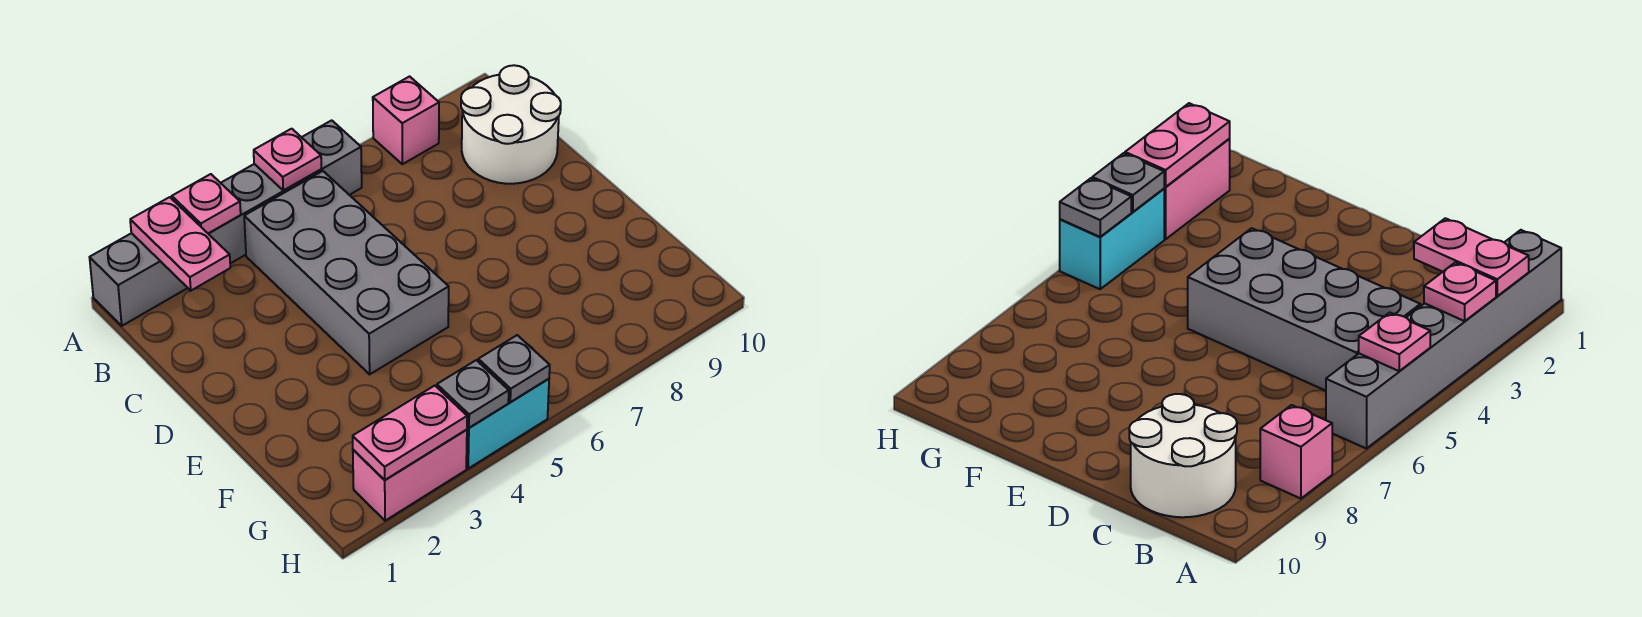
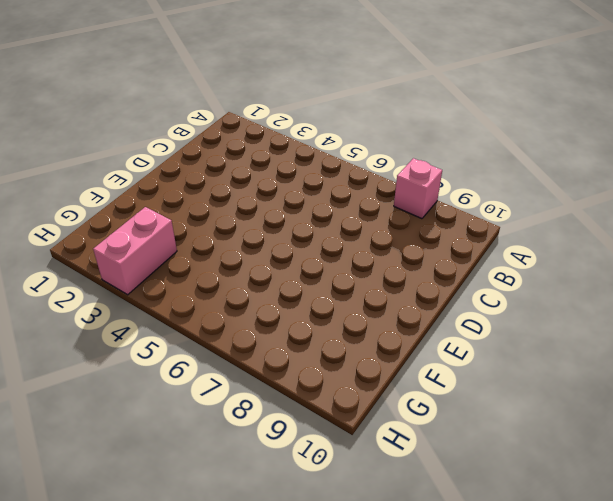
pink 1x2 brick [93,207,177,295] -> pink 1x2 brick turned to [353,430,467,521]
none -> grey 1x6 brick [90,120,362,326]
none -> grey 2x4 brick [244,171,449,374]
none -> white 2x2 round brick [461,65,561,184]

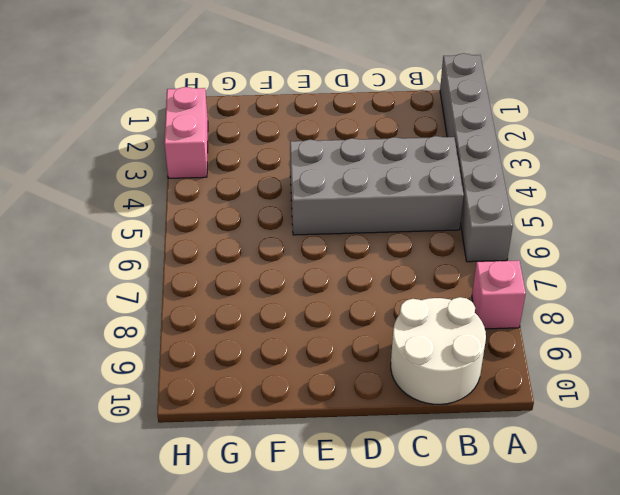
none -> cyan 1x2 brick [466,379,549,468]
none -> pink 1x2 plate [130,197,230,291]
none -> pink 1x1 plate [172,174,241,233]

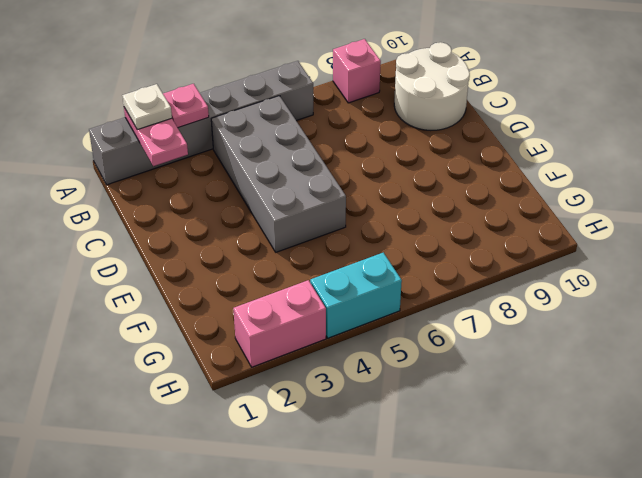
white 1x1 plate [122,84,172,130] -> none
none -> pink 1x1 plate [254,129,321,190]
none -> pink 1x2 plate [353,386,467,480]
none -> grey 1x1 plate [437,360,509,428]

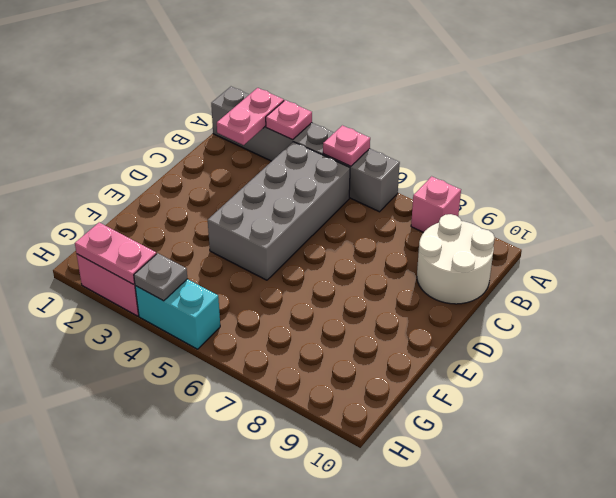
none -> grey 1x1 plate [478,335,550,402]

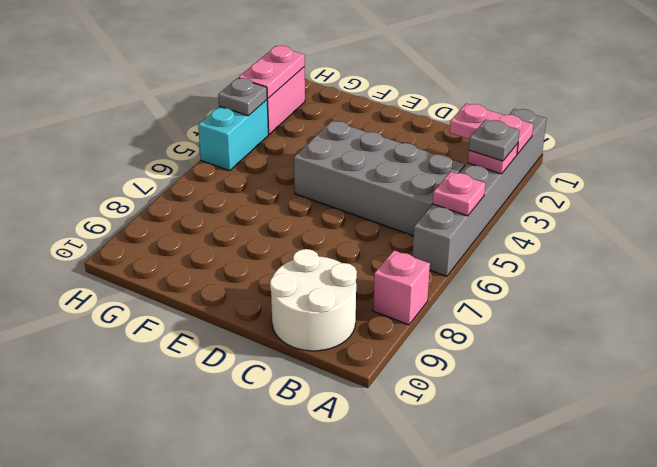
grey 1x1 plate [469,120,520,161] -> grey 1x1 plate moved to [478,335,550,402]

